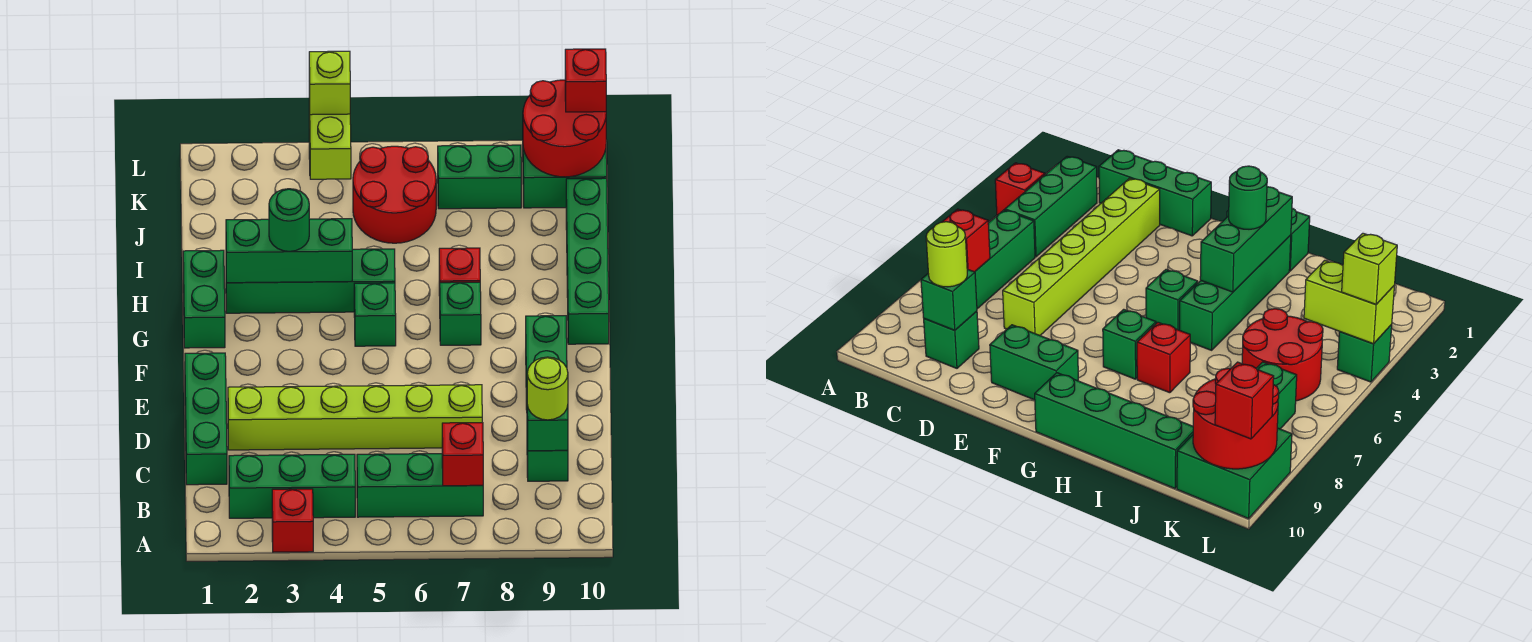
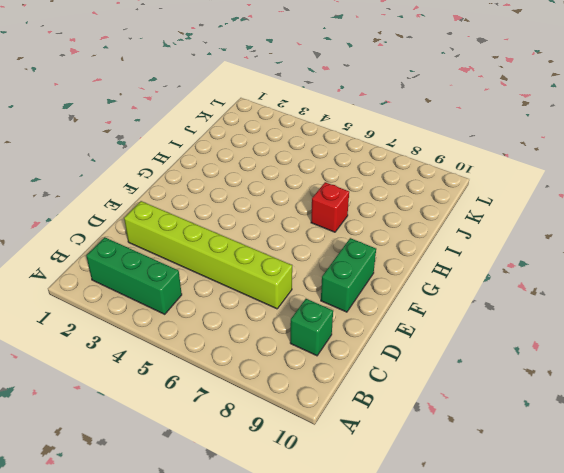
none -> red 1x1 brick [272,489,313,552]
none -> green 1x3 brick [357,454,483,517]
none -> green 1x3 brick [185,353,227,485]

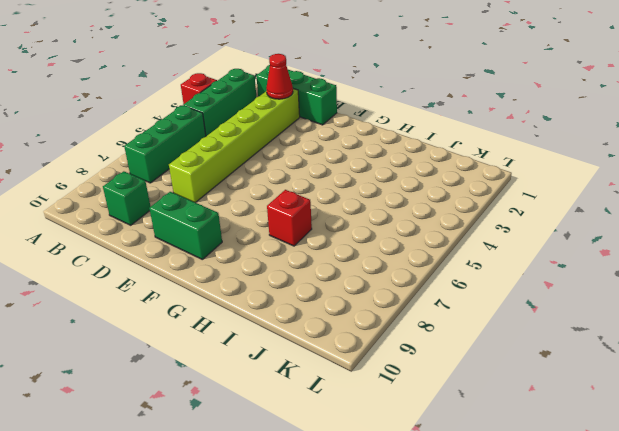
red 1x1 cone [266,54,293,99] -> none
none -> green 1x2 brick [183,250,225,348]
none -> green 1x1 brick [354,283,396,346]
none -> green 1x1 brick [440,282,481,345]

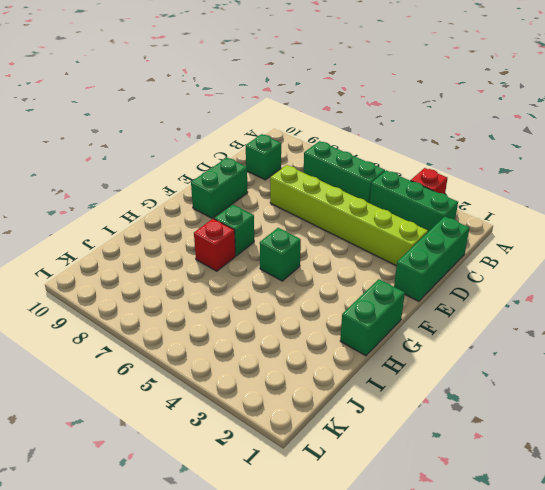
none -> green 1x4 brick [566,178,609,344]
none -> green 1x4 brick [226,249,395,313]
none -> red 2x2 round brick [353,146,436,243]

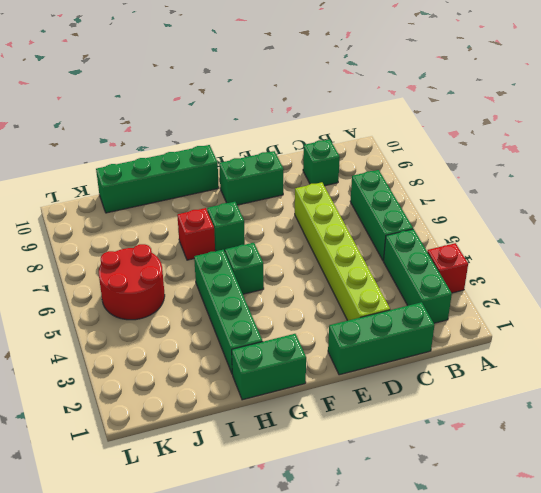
none -> green 1x2 brick [438,145,521,209]
none -> green 2x2 brick [523,148,607,208]
none -> green 1x1 brick [1337,325,1392,382]

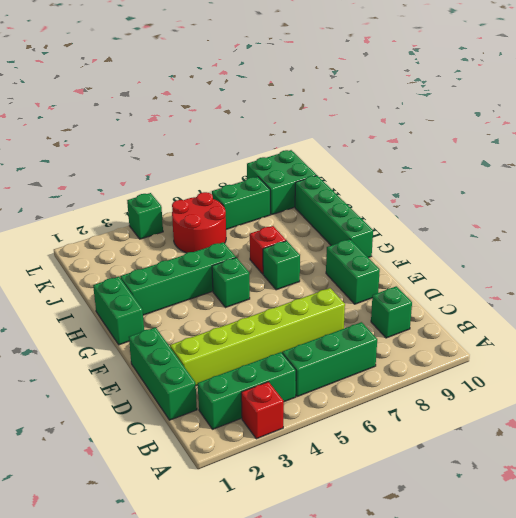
none -> red 1x1 brick [442,423,483,486]
none -> green 1x1 brick [527,405,568,451]
none -> green 1x3 brick [226,219,352,283]

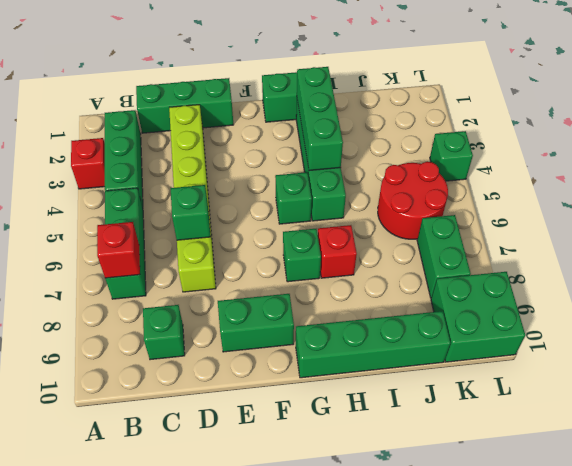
green 1x1 brick [171,185,211,240] -> green 1x1 brick moved to [527,405,568,451]
none -> lime 1x2 brick [309,99,351,179]
none -> red 2x2 round brick [523,80,606,177]
none -> lime 1x1 round brick [527,357,568,420]

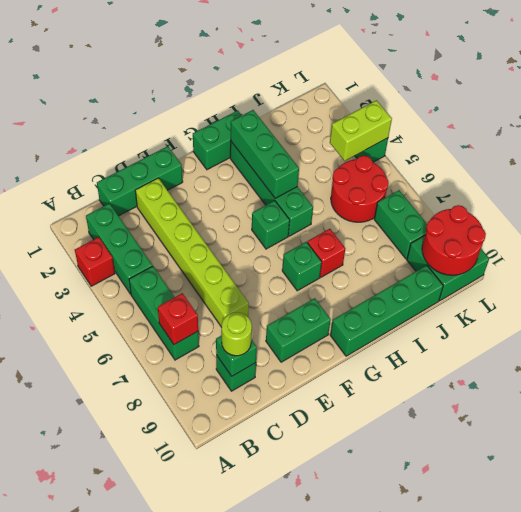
none -> green 1x1 round brick [269,189,309,251]
none -> lime 1x1 brick [309,51,350,115]
none -> red 1x1 brick [565,49,606,112]

